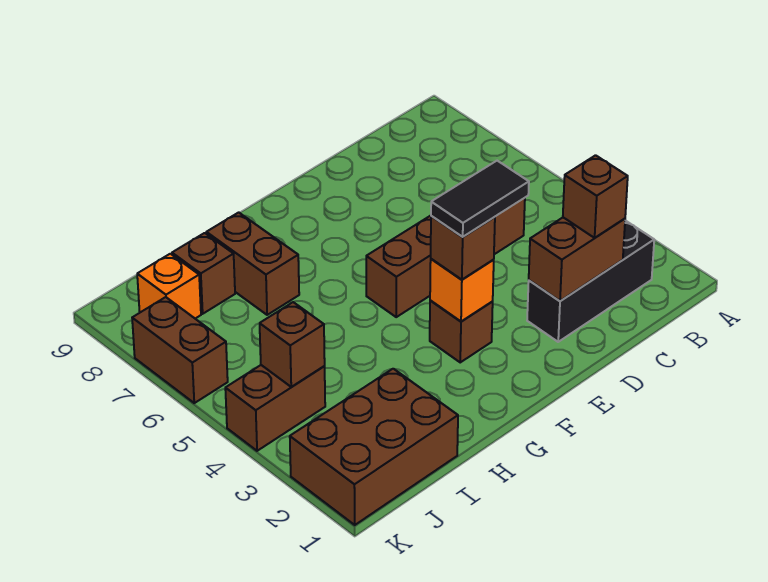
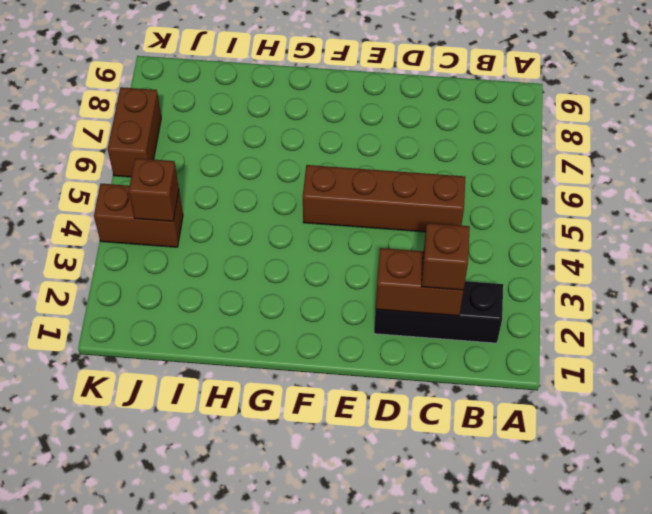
none -> brown 1x1 brick [430,300,493,362]
none -> brown 1x2 brick [206,212,299,315]
none -> brown 2x3 brick [290,369,458,525]

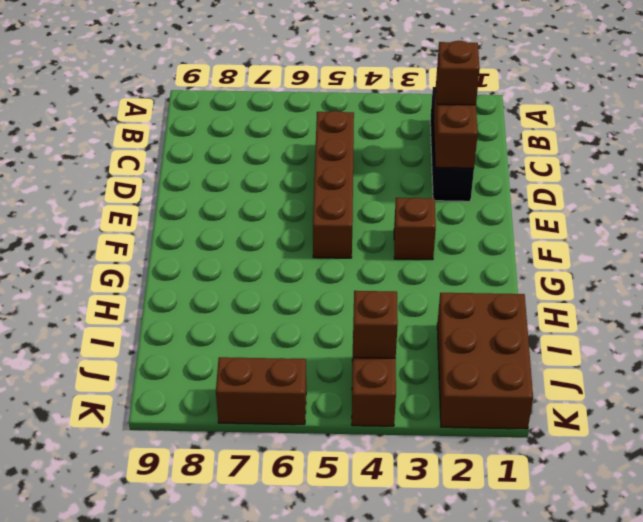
none -> brown 1x2 brick [206,212,299,315]
none -> brown 1x1 brick [172,233,235,314]
none -> orange 1x1 brick [137,254,201,319]

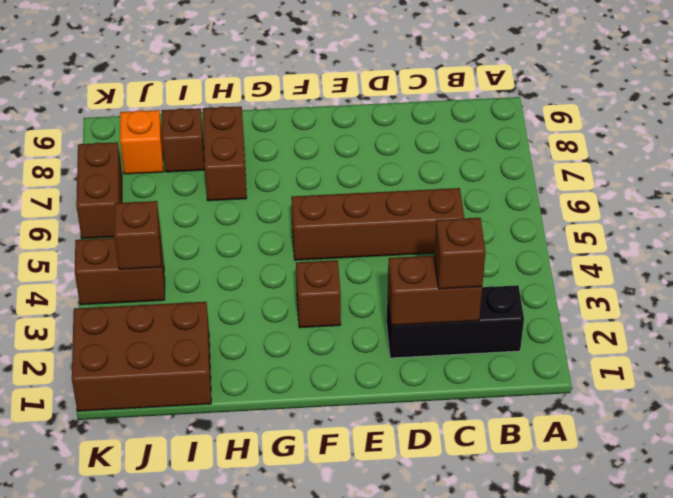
none -> orange 1x1 brick [430,259,494,321]
none -> brown 1x1 brick [431,216,495,280]
none -> black 1x2 tile [431,161,529,237]

